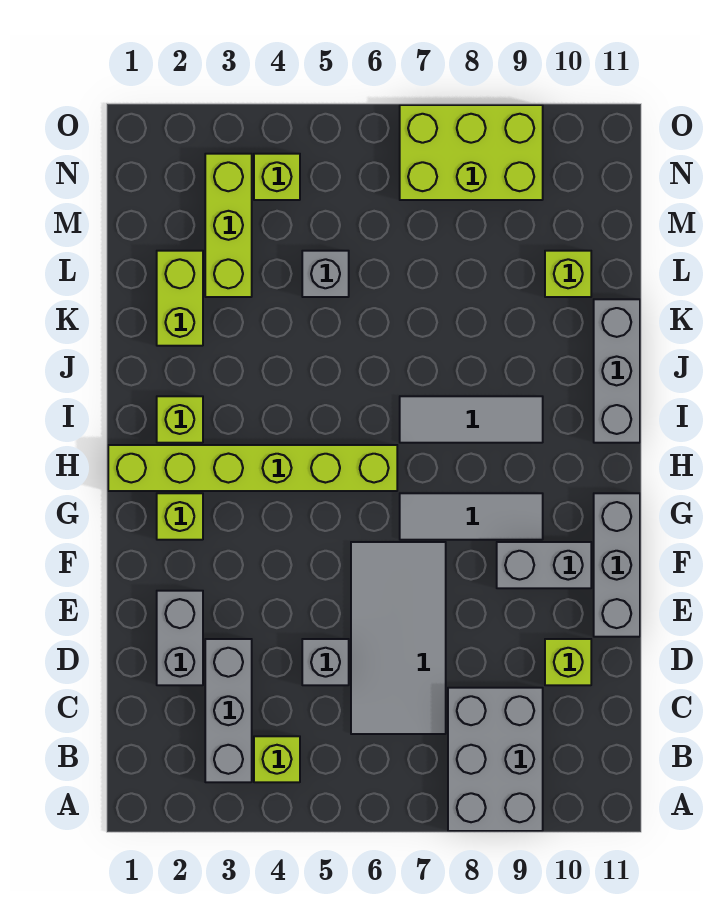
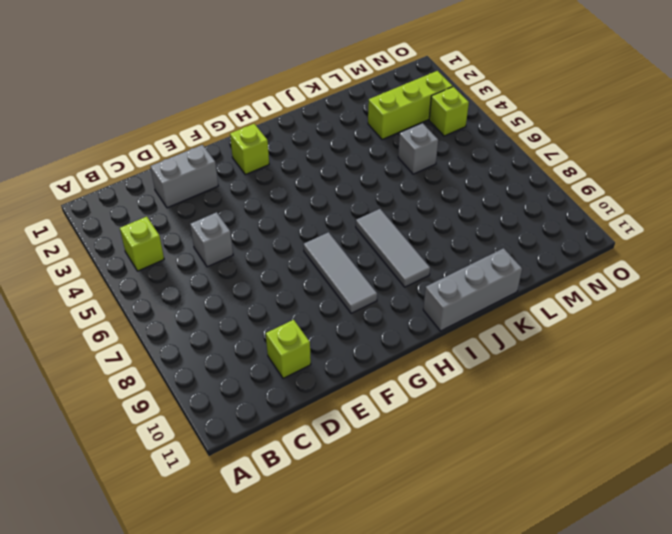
none -> grey 2x3 brick [448,688,543,831]
none -> grey 1x3 brick [205,639,252,782]
none -> grey 2x4 tile [351,542,446,734]

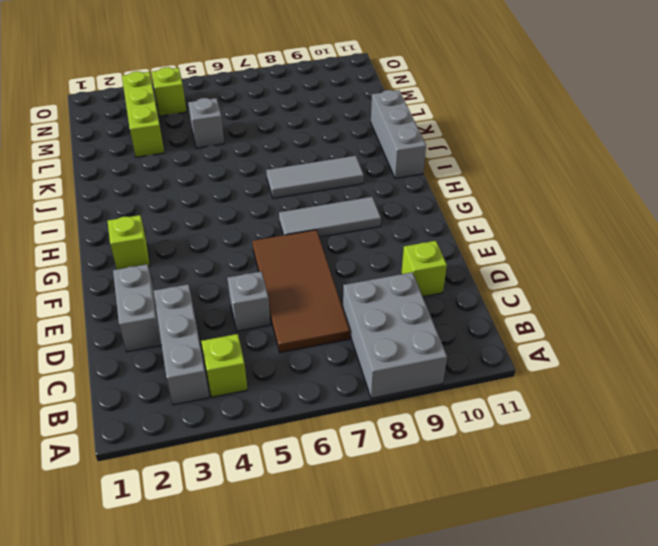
brown 2x4 tile [252,230,350,353] -> grey 2x4 tile [351,542,446,734]
none -> grey 1x3 brick [594,493,640,637]
none -> grey 1x2 brick [497,542,591,588]
none -> lime 1x6 brick [108,445,397,491]

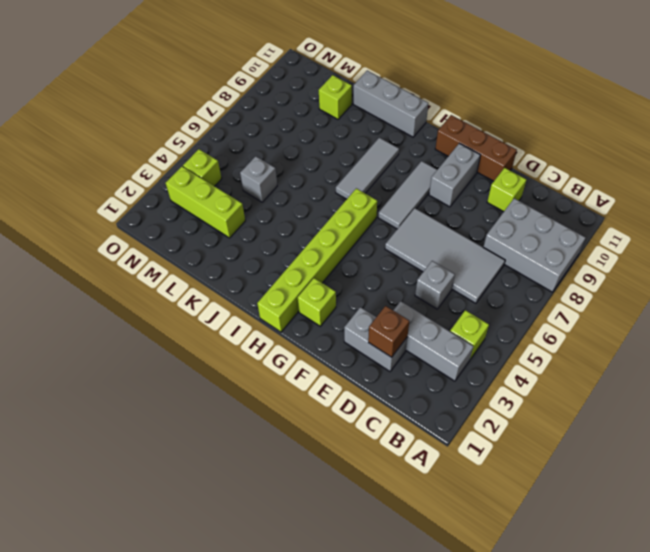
brown 1x1 brick [368,306,409,357] -> none
brown 1x3 brick [435,115,517,181] -> grey 1x3 brick [594,493,640,637]
none -> lime 1x1 brick [157,396,203,443]
none -> lime 1x2 brick [157,251,203,346]
none -> lime 2x3 brick [400,105,543,200]

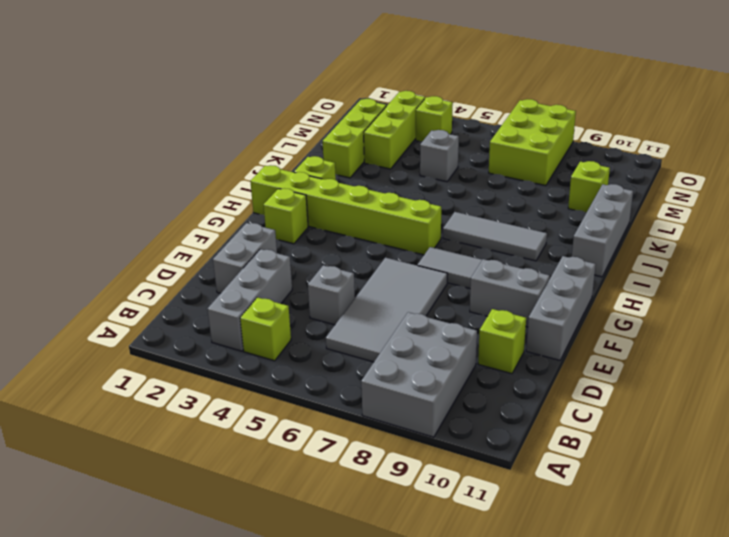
lime 1x3 brick [323,99,386,178] -> lime 1x2 brick [157,251,203,346]
lime 2x3 brick [489,99,576,186] -> lime 2x3 brick turned to [400,105,543,200]

